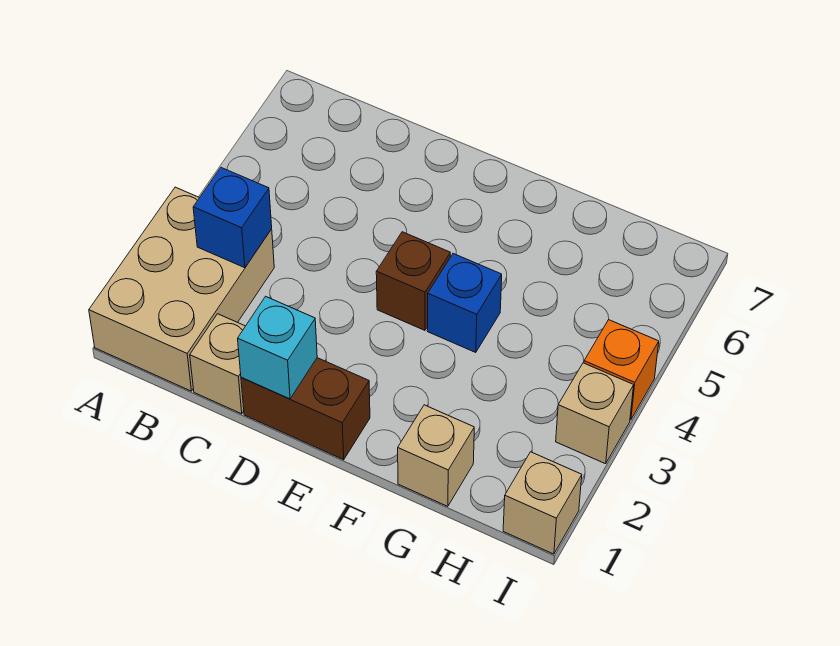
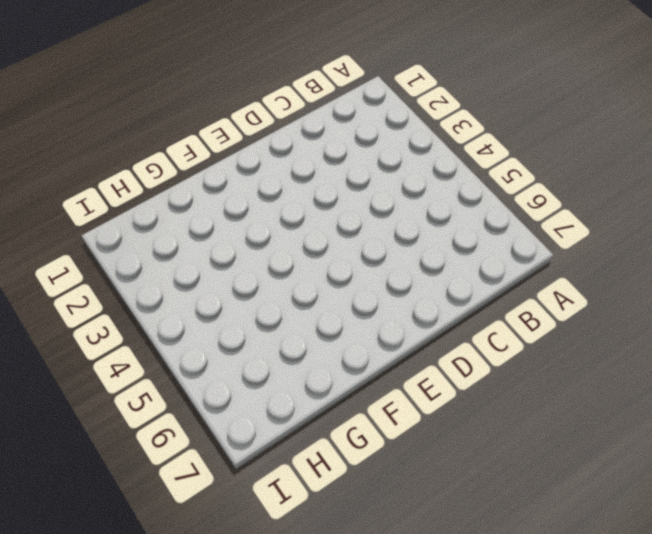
none -> tan 2x3 brick [89,187,274,391]
none -> tan 1x1 brick [190,314,245,414]

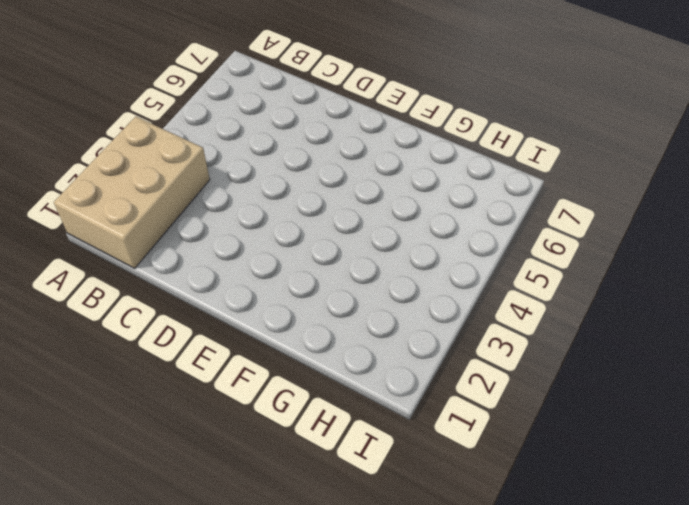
none -> tan 1x1 brick [190,314,245,414]
none -> brown 1x2 brick [241,358,370,460]

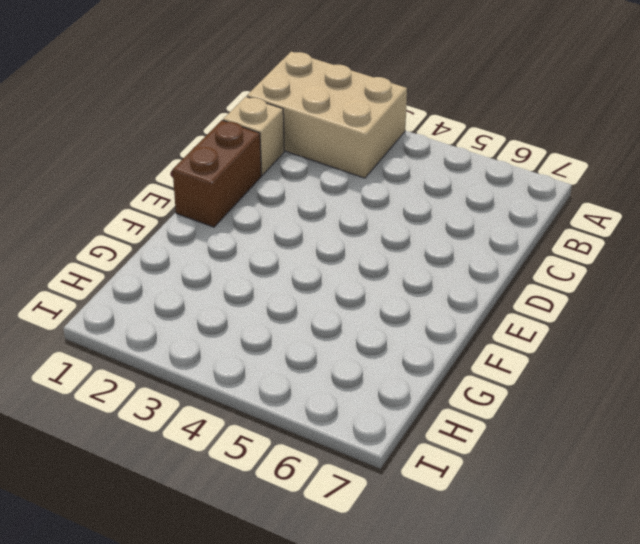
none -> brown 1x1 brick [376,232,450,330]
none -> blue 1x1 brick [427,254,502,352]

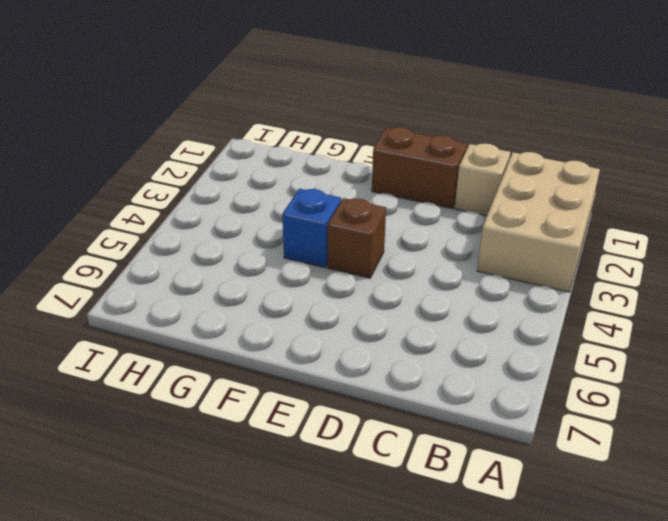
none -> tan 1x1 brick [398,405,474,506]
none -> tan 1x1 brick [503,452,582,554]

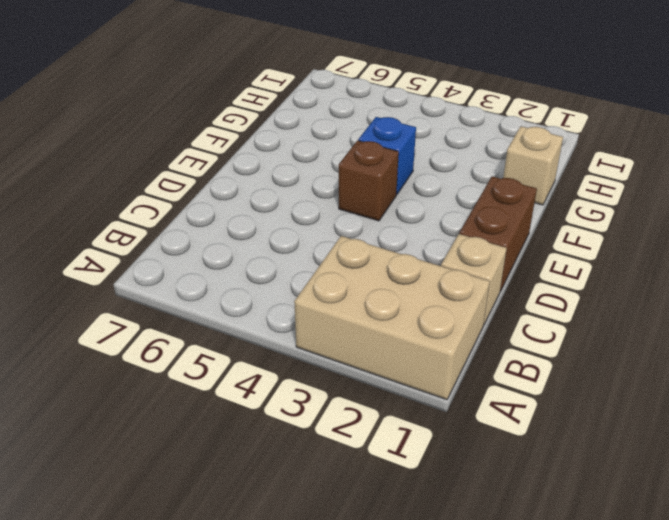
none -> tan 1x1 brick [503,452,582,554]
none -> tan 1x1 brick [556,363,634,464]

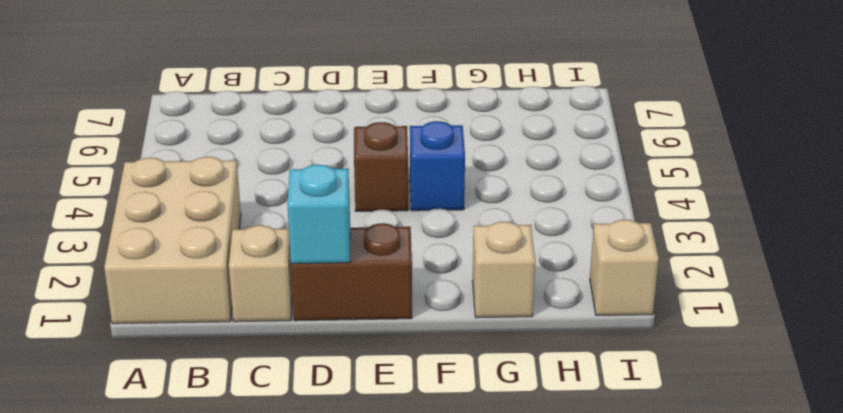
none -> tan 1x1 brick [556,363,634,464]
none -> orange 1x1 brick [584,320,659,420]

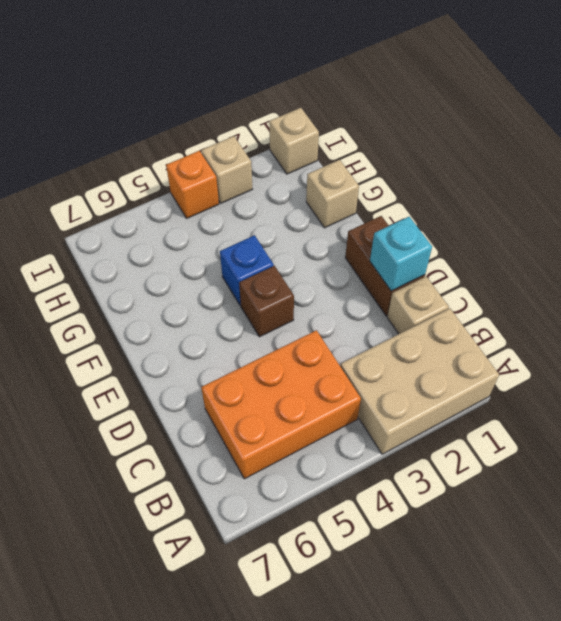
orange 2x3 brick [201,330,361,479] -> none
none -> blue 1x1 brick [193,168,272,268]

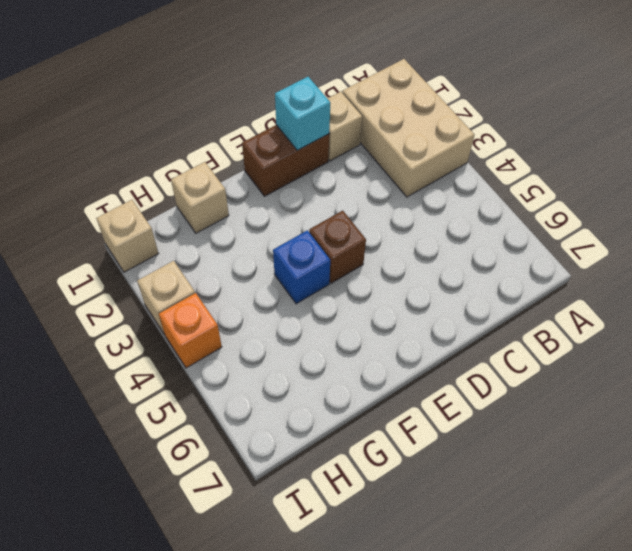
none -> blue 1x1 brick [193,168,272,268]

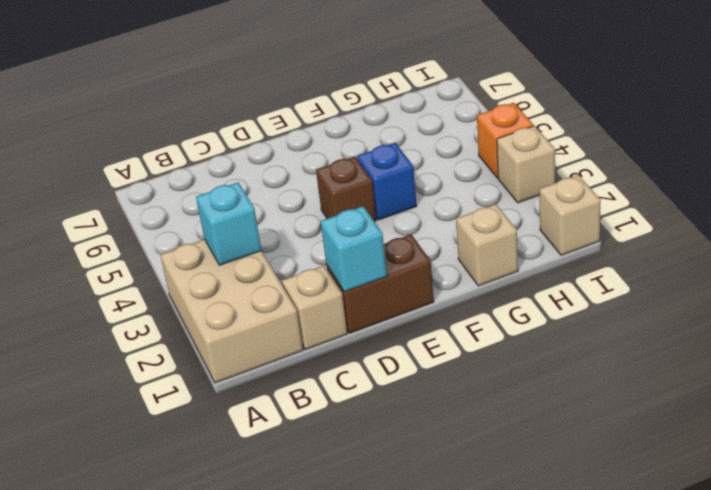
cyan 1x1 brick [196,182,261,265] -> blue 1x1 brick [193,168,272,268]

